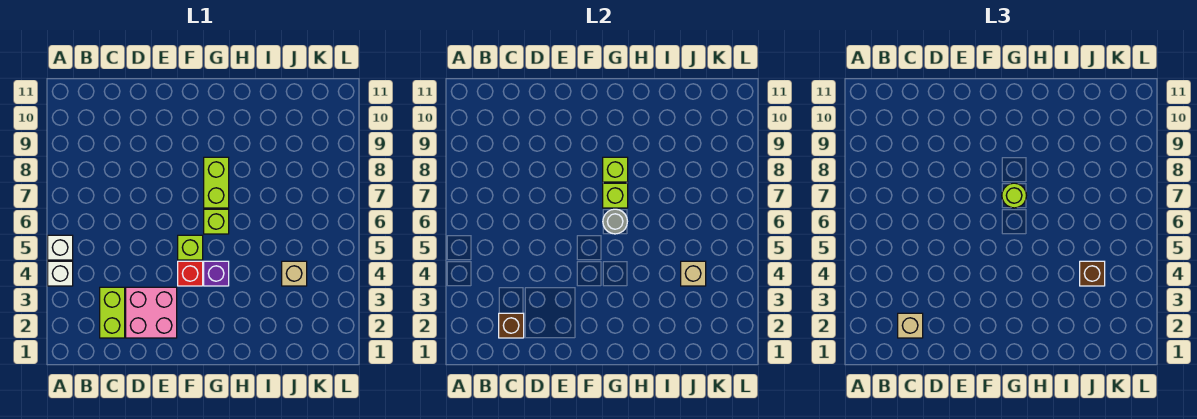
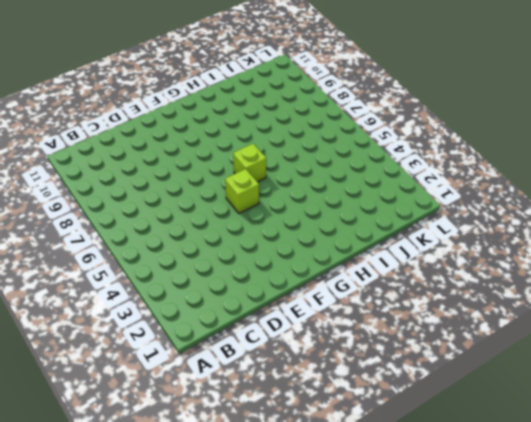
none -> white 1x1 brick [48,261,73,286]
none -> white 1x1 brick [48,235,73,260]
none -> lime 1x2 brick [100,287,125,338]

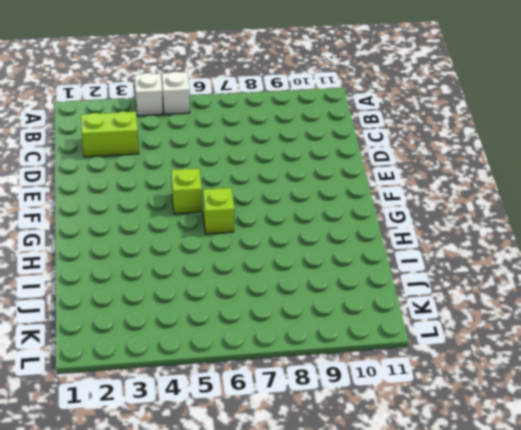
none -> pink 2x2 brick [126,287,177,338]
none -> red 1x1 brick [178,261,203,286]
none -> purple 1x1 brick [204,261,229,286]

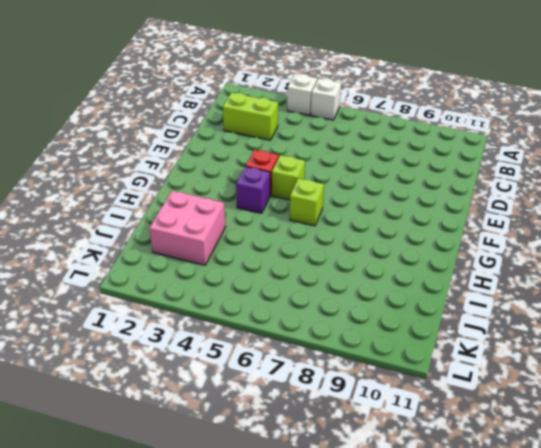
pink 2x2 brick [149,191,226,265] -> pink 2x2 brick moved to [126,287,177,338]
none -> lime 1x2 brick [204,157,229,208]
none -> tan 1x1 brick [282,261,307,286]
none -> brown 1x1 brick [499,313,524,338]

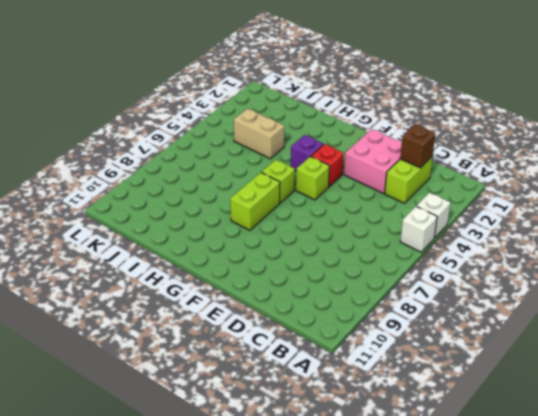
tan 1x2 brick [234,109,284,159] -> tan 1x1 brick [282,261,307,286]
none -> grey 1x1 round brick [603,209,627,234]
none -> lime 1x1 brick [603,183,628,208]
none -> lime 1x1 brick [603,157,628,182]

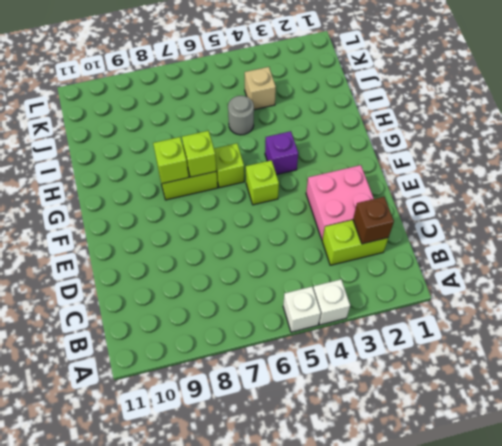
grey 1x1 round brick [228,96,254,135] -> grey 1x1 round brick moved to [603,209,627,234]
none -> red 1x1 brick [178,261,203,286]
none -> tan 1x1 brick [681,261,706,286]
none -> tan 1x1 brick [898,313,923,338]

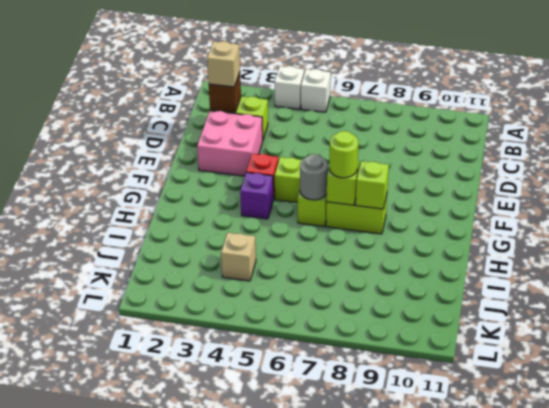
none -> tan 1x1 brick [681,261,706,286]
none -> brown 1x1 brick [1080,261,1105,286]

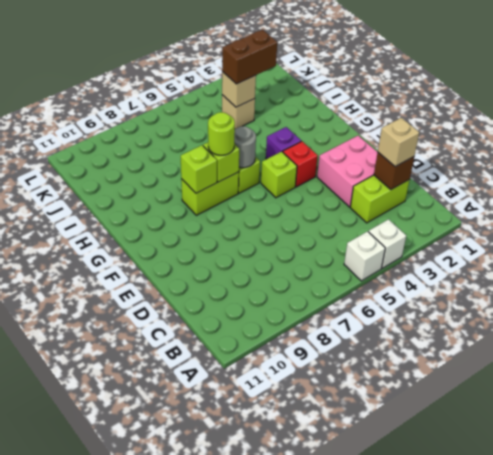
brown 1x2 brick [222,30,277,84] -> brown 1x1 brick [1080,261,1105,286]

